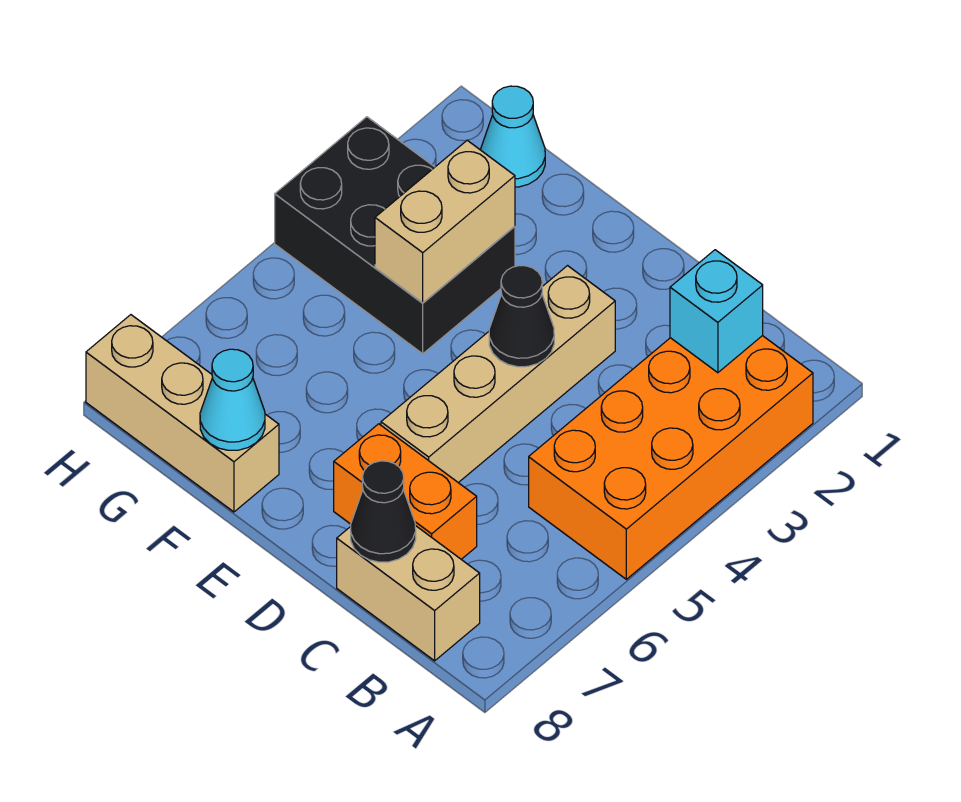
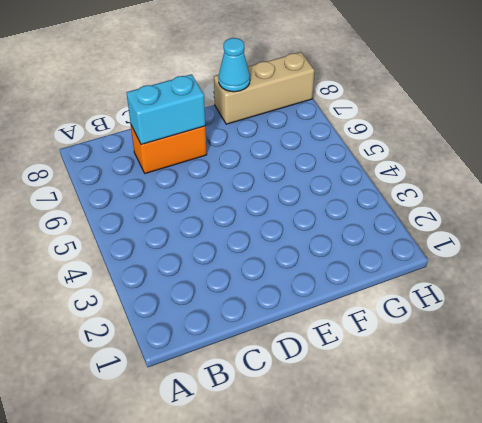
cyan 1x2 brick [126,74,205,145] -> none
none -> orange 2x4 brick [529,336,813,579]
none -> tan 1x2 brick [337,526,480,661]
none -> tan 1x4 brick [381,266,615,483]

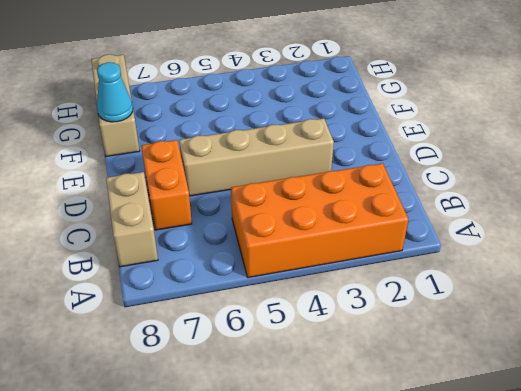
none -> black 2x3 brick [275,117,515,354]
none -> cyan 1x1 cone [480,86,545,187]
none -> cyan 1x1 brick [670,250,763,373]

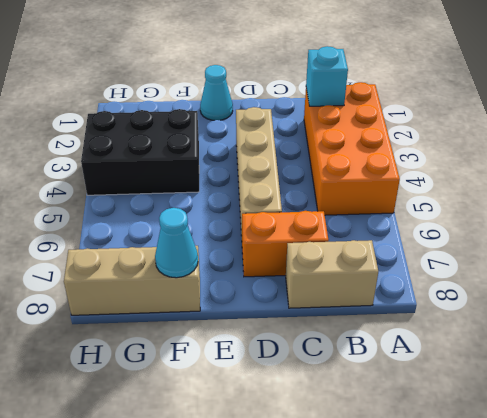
cyan 1x1 cone [200,65,233,120] -> cyan 1x1 cone moved to [480,86,545,187]
none -> black 1x1 cone [351,461,416,562]
none -> black 1x1 cone [489,266,554,367]
none -> tan 1x2 brick [375,140,515,303]

